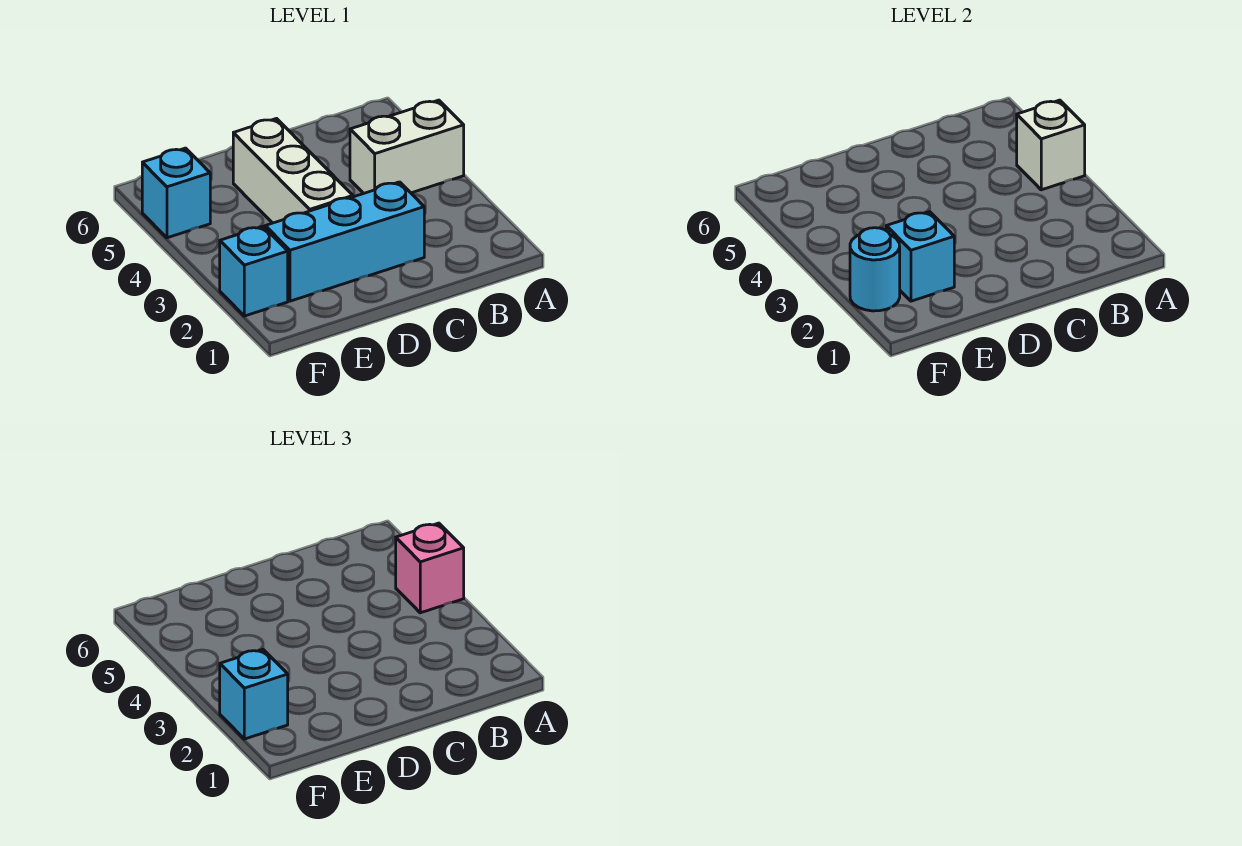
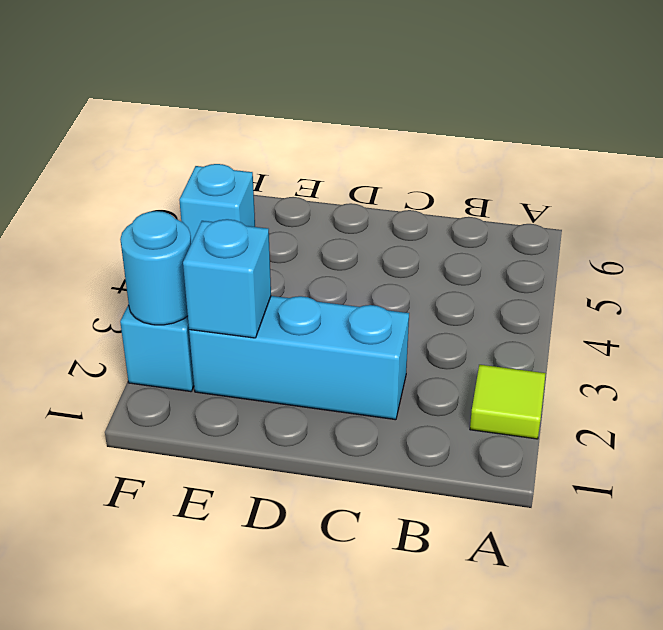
lime 1x1 tile [470,365,546,439] -> none
none -> white 1x2 brick [350,100,464,193]
none -> white 1x3 brick [233,119,353,223]

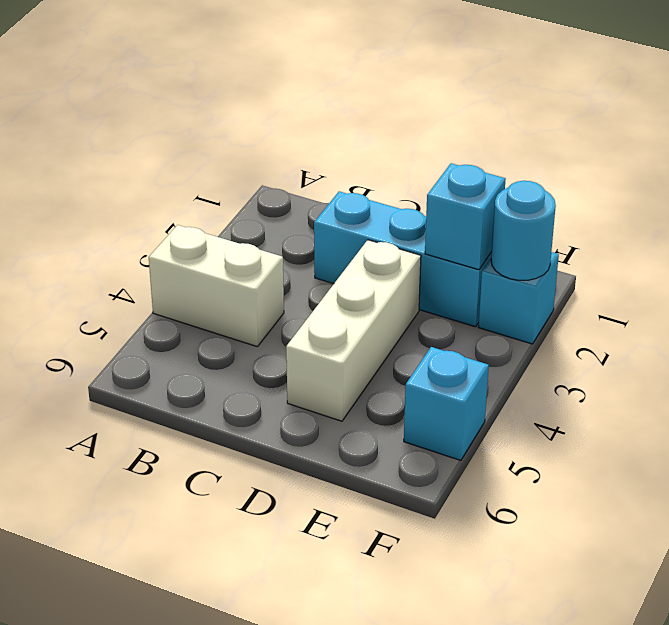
none -> white 1x1 brick [1017,100,1085,190]
none -> pink 1x1 brick [396,523,464,613]

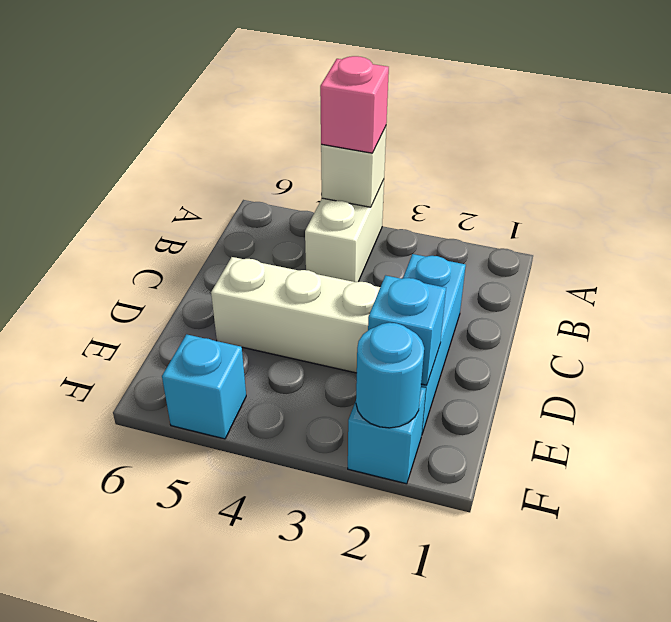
none -> cyan 1x1 brick [220,650,288,739]

